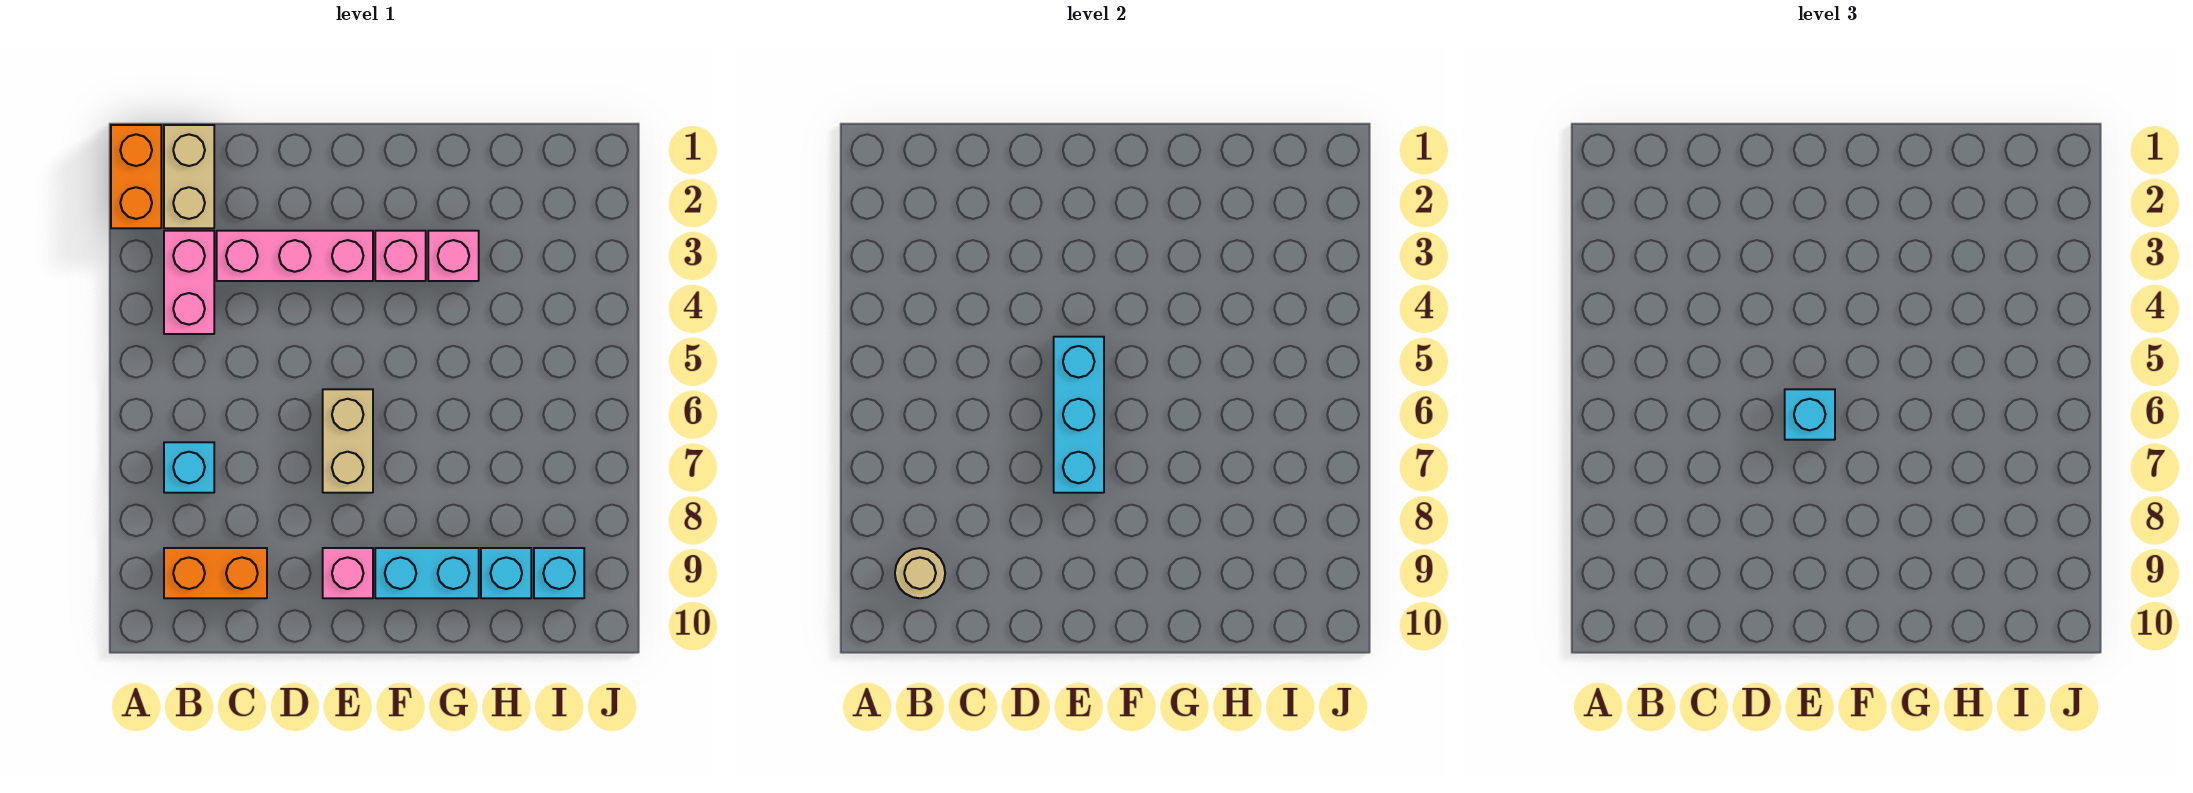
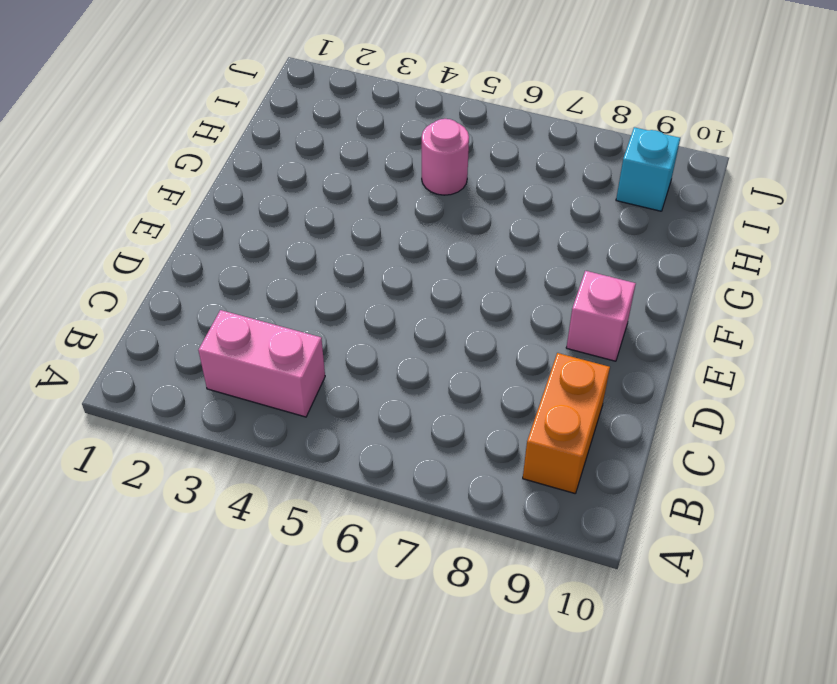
pink 1x1 round brick [422,119,469,195] -> none
none -> orange 1x2 brick [111,125,161,228]
none -> tan 1x2 brick [164,125,214,228]
none -> cyan 1x1 brick [164,442,214,493]

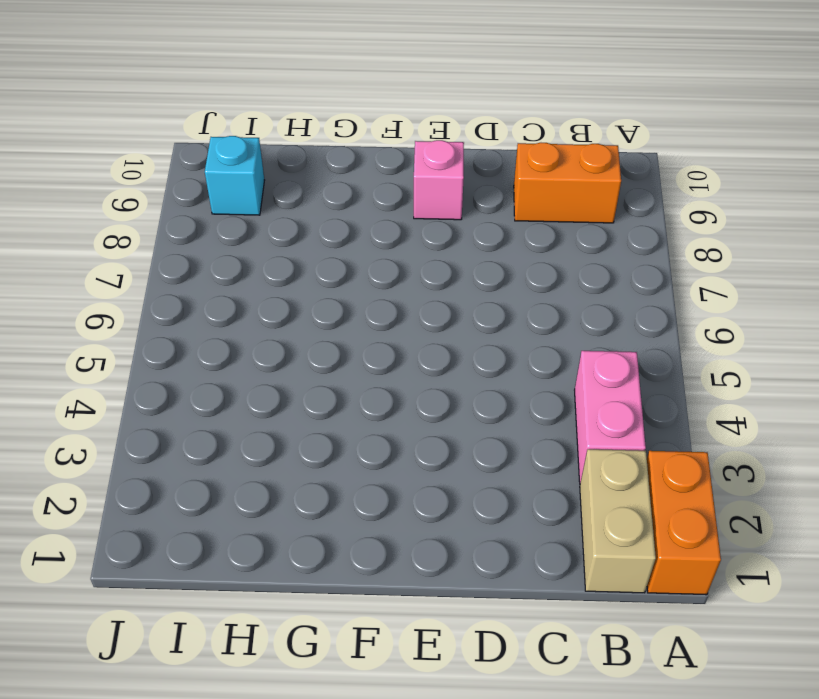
none -> cyan 1x1 brick [164,442,214,493]
none -> pink 1x3 brick [217,231,373,281]
none -> tan 1x2 brick [323,389,373,493]

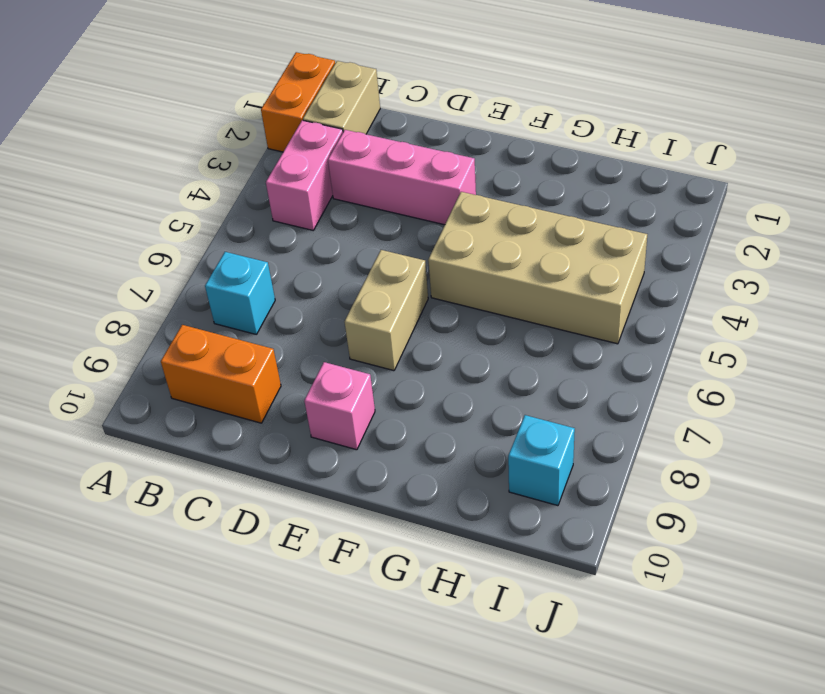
tan 2x4 brick [428,192,647,344] -> none
none -> pink 1x1 brick [375,231,426,281]
none -> cyan 1x2 brick [375,548,479,598]
none -> pink 1x1 brick [428,231,479,281]

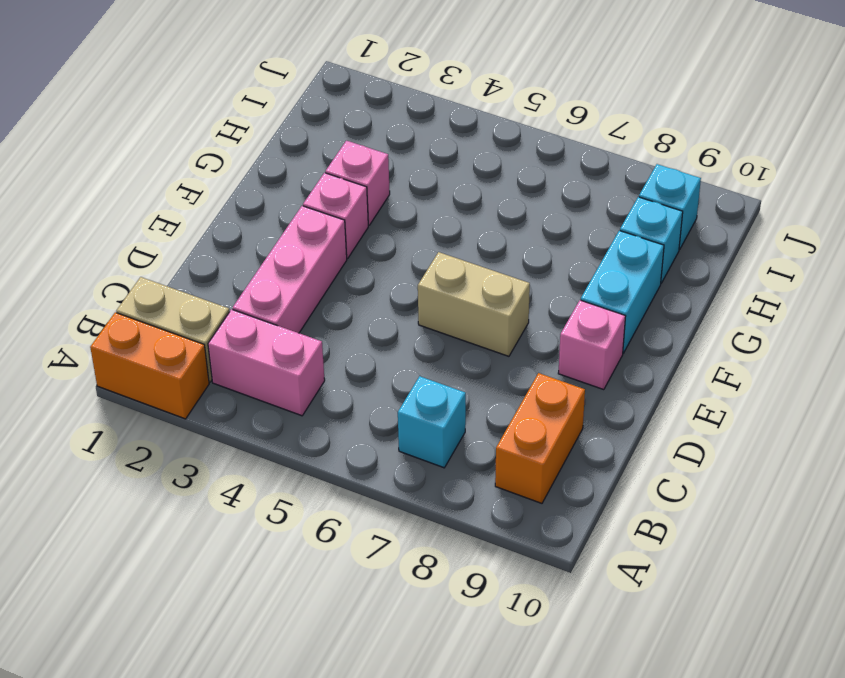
none -> tan 1x1 round brick [895,548,945,598]
none -> cyan 1x3 brick [1054,337,1104,493]
none -> cyan 1x1 brick [1785,389,1835,440]

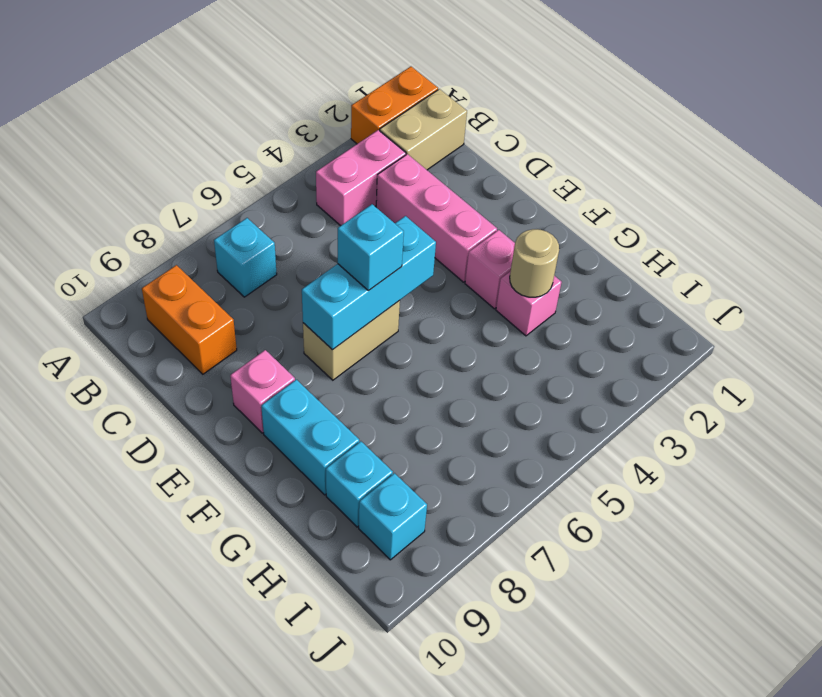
tan 1x1 round brick [510,229,559,297] -> tan 1x1 round brick moved to [895,548,945,598]

